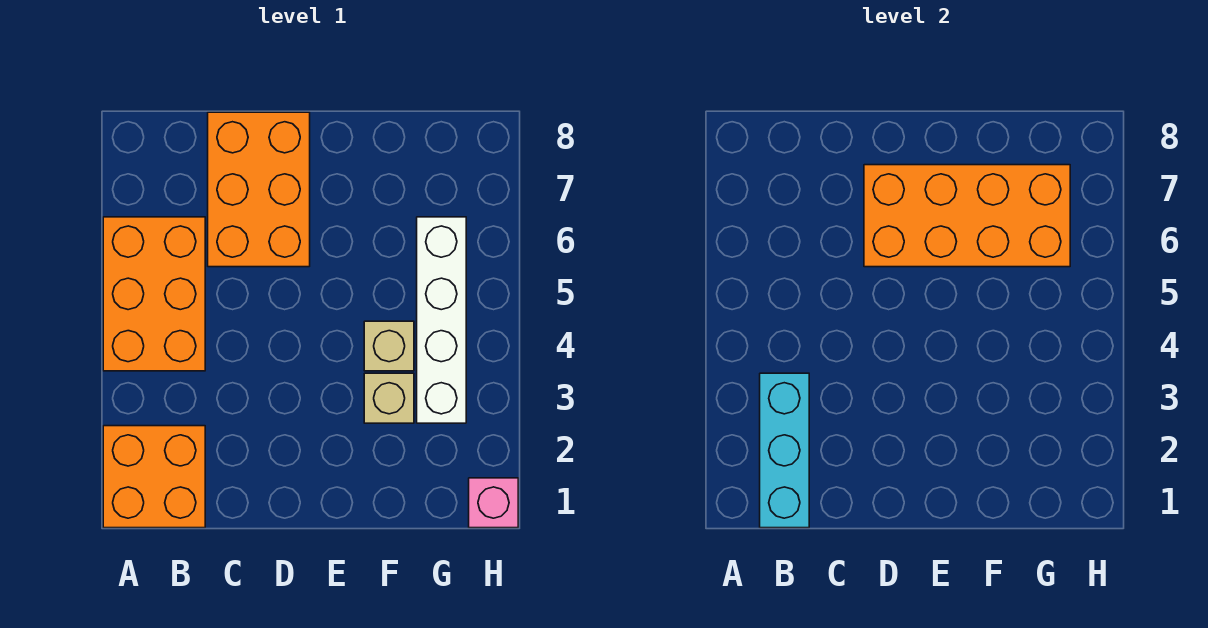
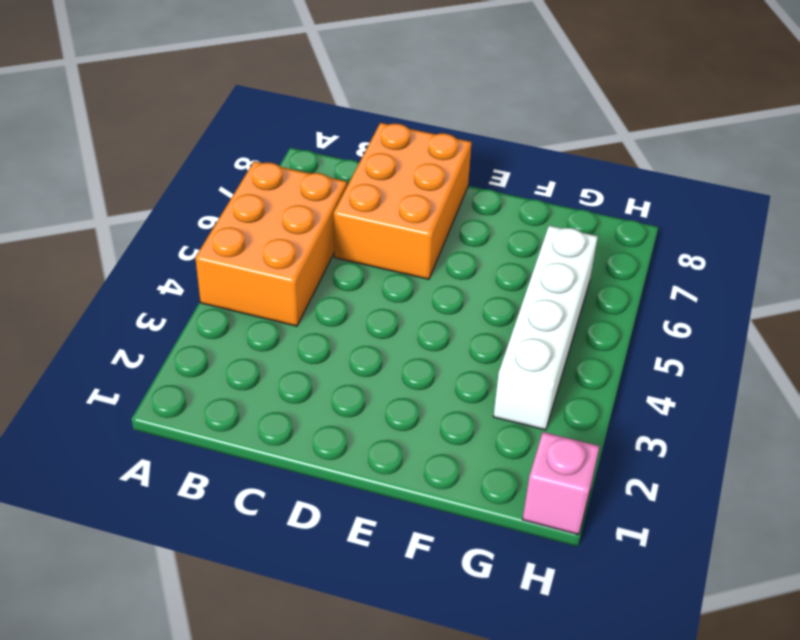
none -> orange 2x2 brick [103,426,205,528]
none -> tan 1x1 brick [364,373,414,423]

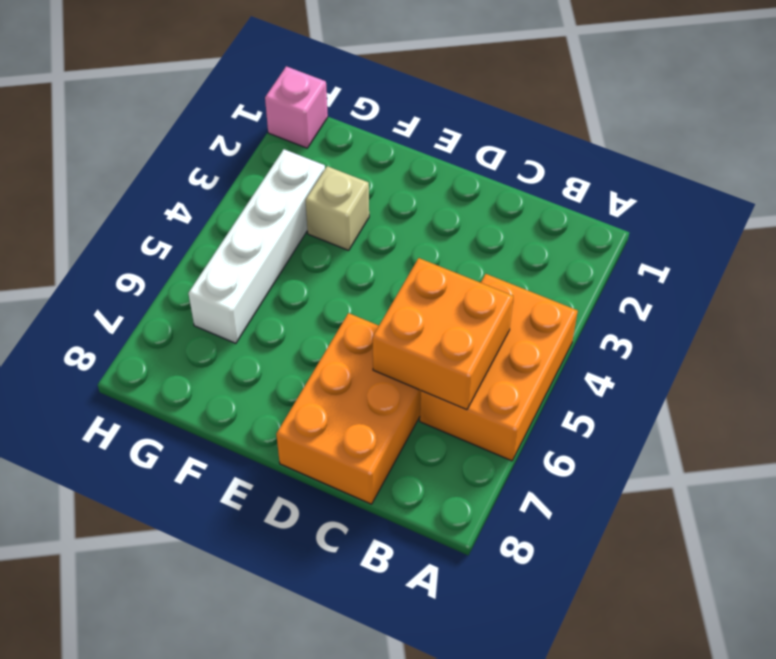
orange 2x2 brick [373,258,513,410] -> orange 2x2 brick moved to [103,426,205,528]
none -> tan 1x1 brick [364,321,414,371]
none -> cyan 1x3 brick [760,373,809,528]

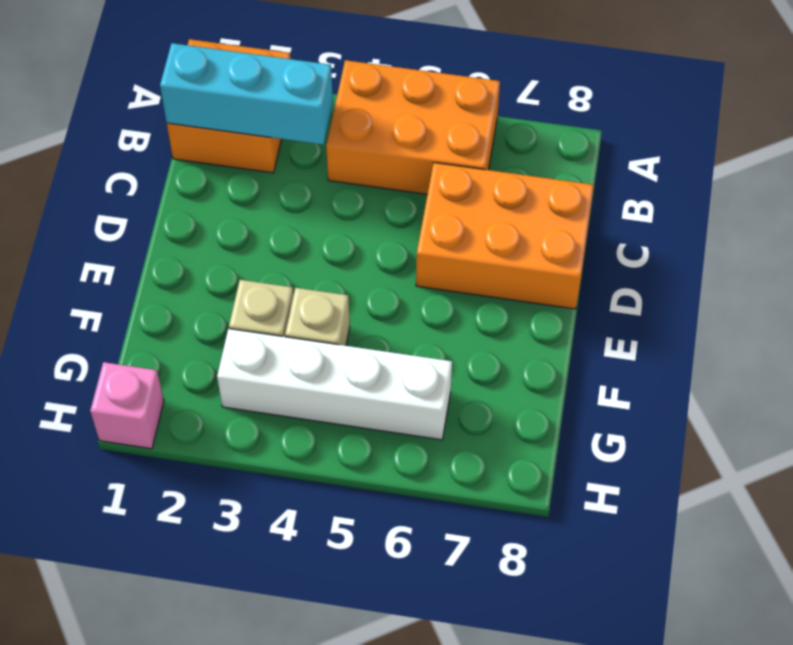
none -> orange 2x4 brick [864,165,1070,267]

